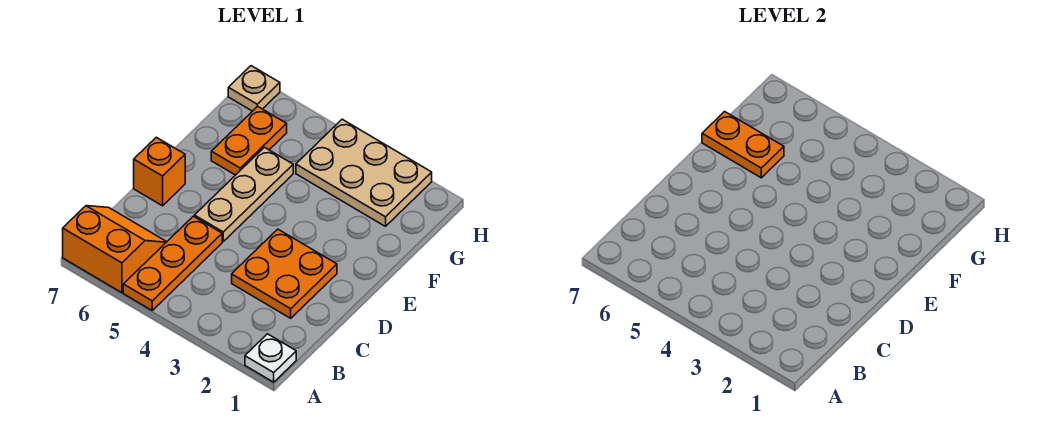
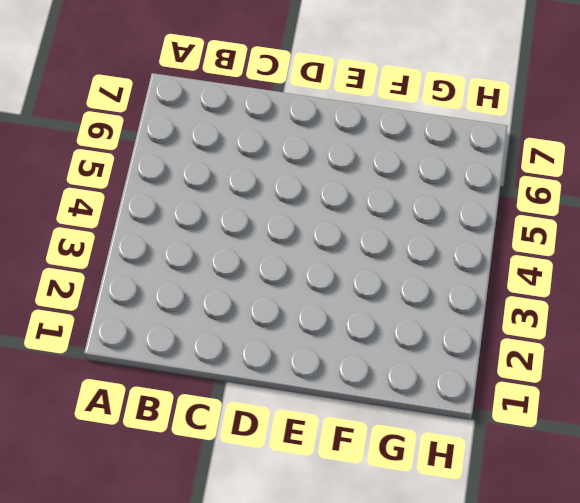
none -> white 1x1 plate [245,334,296,382]
none -> orange 1x3 plate [123,216,222,310]

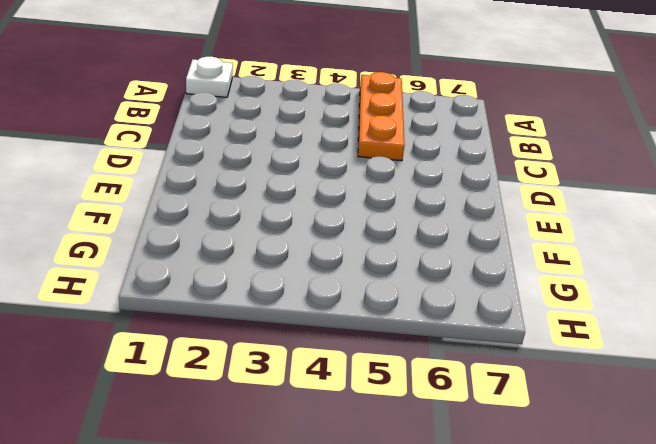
none -> orange 2x2 slope [63,206,166,293]
none -> orange 2x2 plate [232,229,337,318]

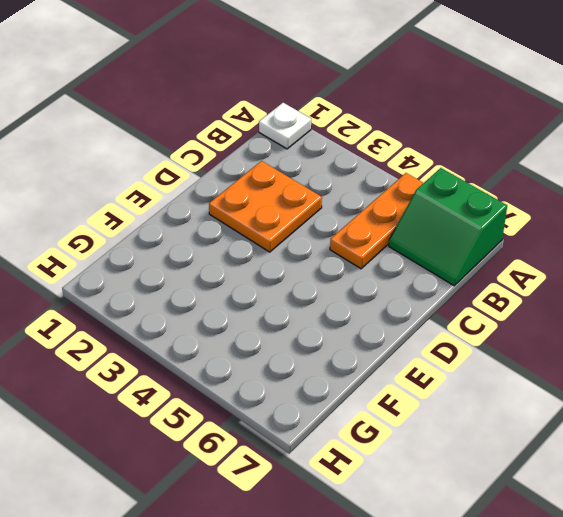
green 2x2 slope [389,168,507,286] -> orange 2x2 slope [63,206,166,293]
none -> tan 1x3 plate [194,147,293,241]
none -> orange 1x1 brick [134,137,185,206]

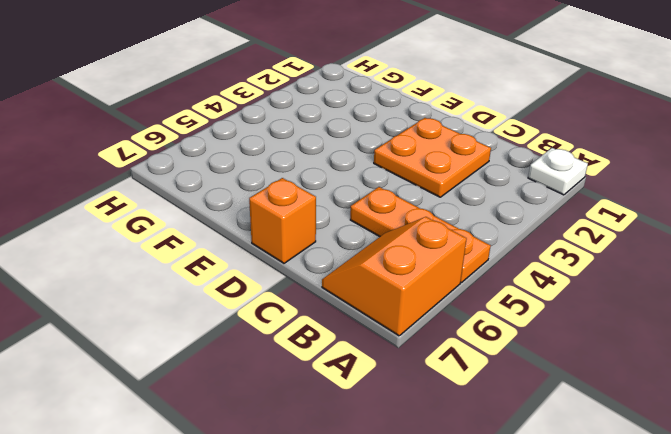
none -> tan 1x3 plate [194,147,293,241]
none -> orange 1x2 plate [211,106,287,175]

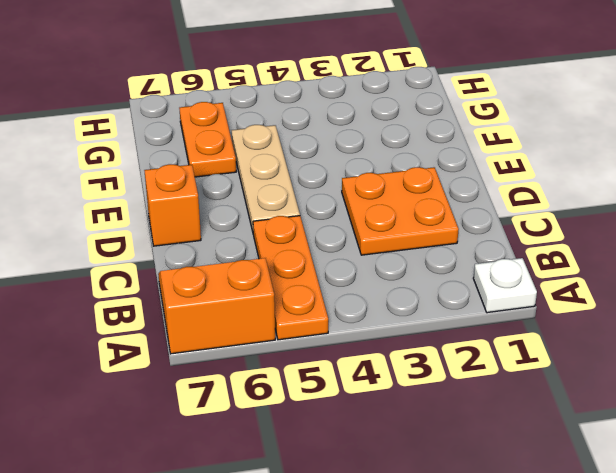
none -> tan 2x3 plate [296,119,432,226]
none -> tan 1x1 plate [228,66,280,111]

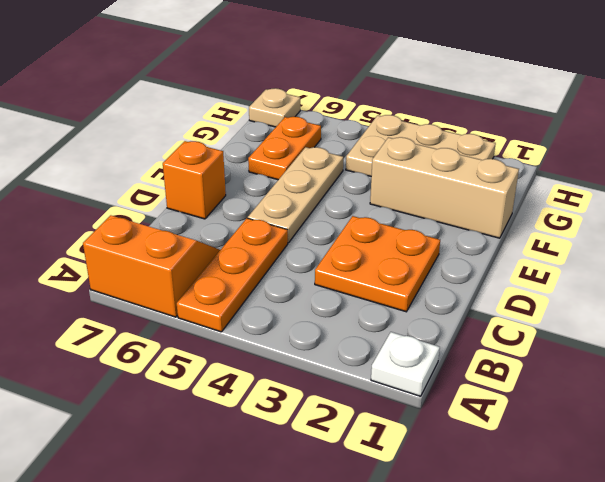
tan 1x3 brick [370,137,519,238] -> none
none -> orange 1x2 plate [702,112,784,178]

